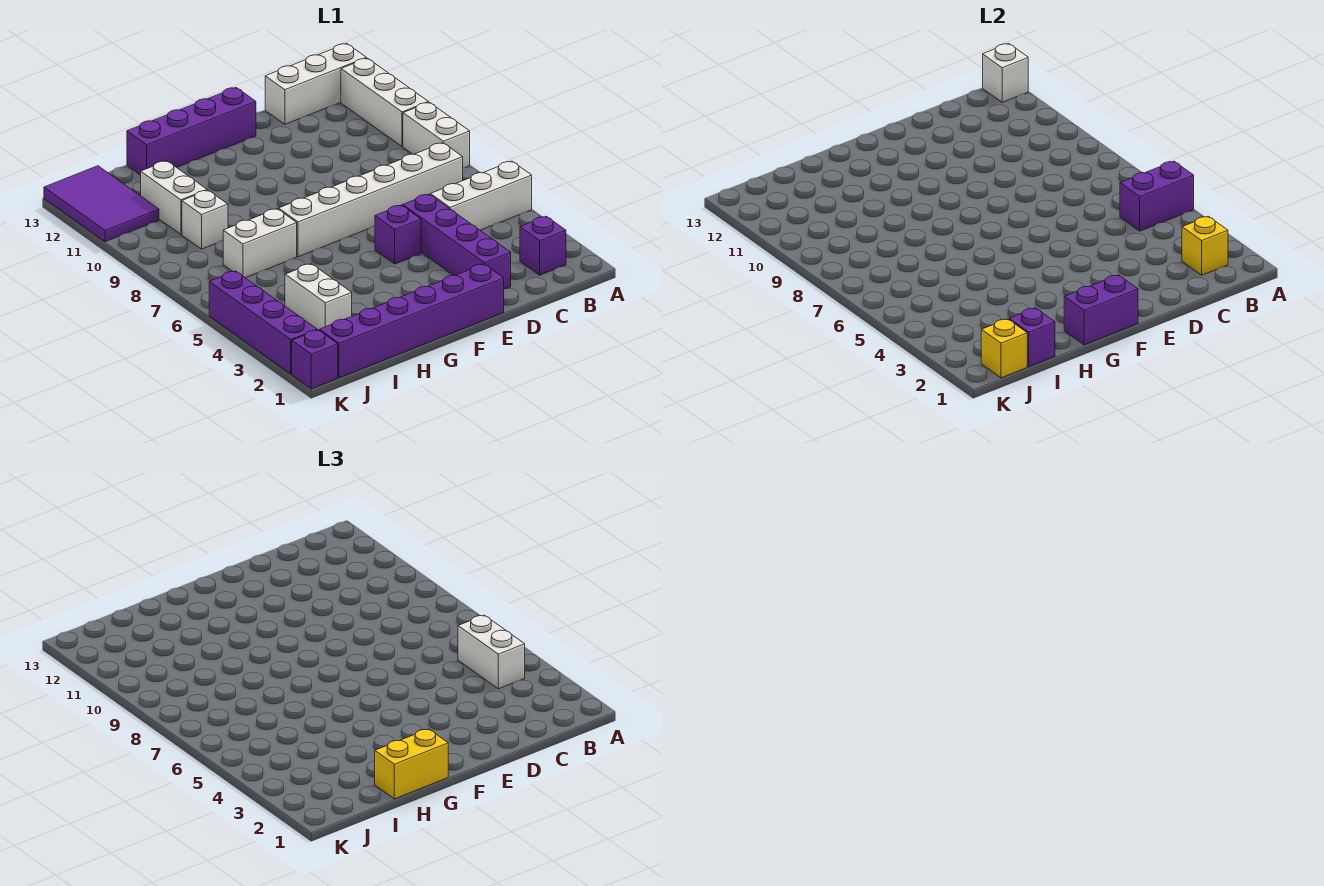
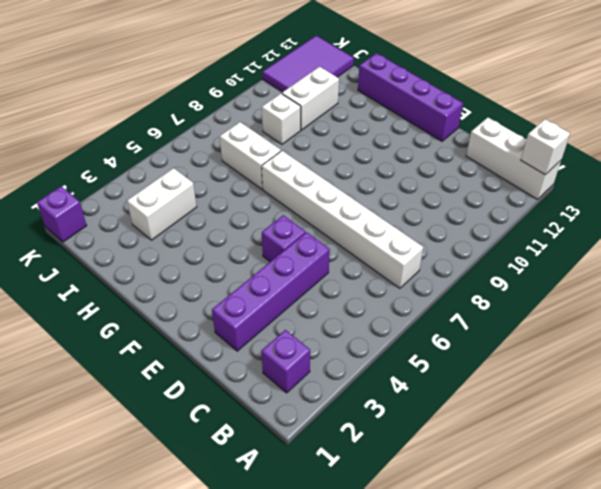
none -> white 1x3 brick [430,161,532,230]
none -> white 1x2 brick [403,102,470,168]
none -> white 1x3 brick [341,58,428,147]

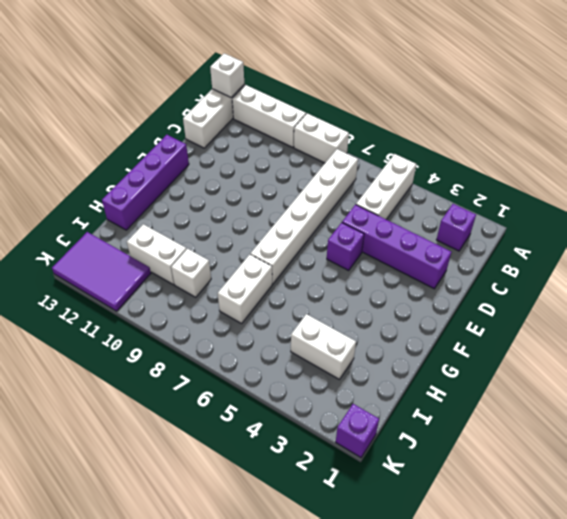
none -> purple 1x6 brick [319,264,504,378]
none -> purple 1x4 brick [209,271,317,374]
none -> purple 1x2 brick [1120,161,1194,231]

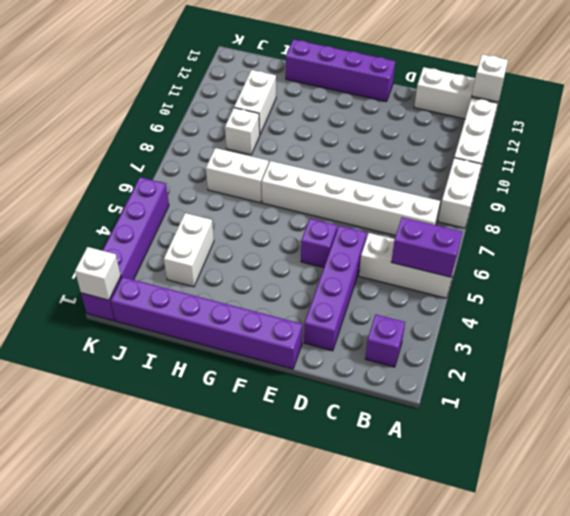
white 1x1 brick [75,247,121,300] -> none
none -> purple 2x3 tile [44,166,159,242]
none -> yellow 1x1 brick [1182,216,1228,275]
none -> purple 1x2 brick [1064,275,1138,345]

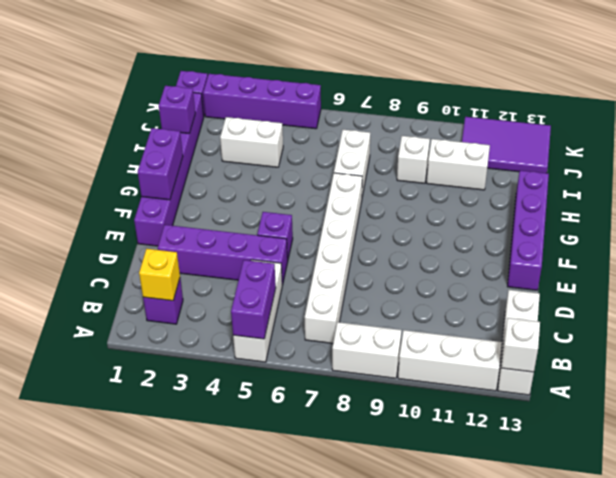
none -> yellow 1x1 brick [981,319,1027,378]
none -> white 1x2 brick [458,615,525,689]
none -> yellow 1x2 brick [375,729,448,799]

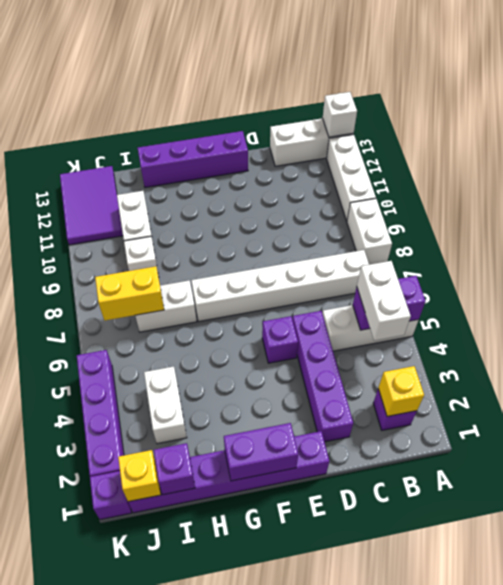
yellow 1x2 brick [95,266,164,320] -> yellow 1x2 brick moved to [375,729,448,799]

